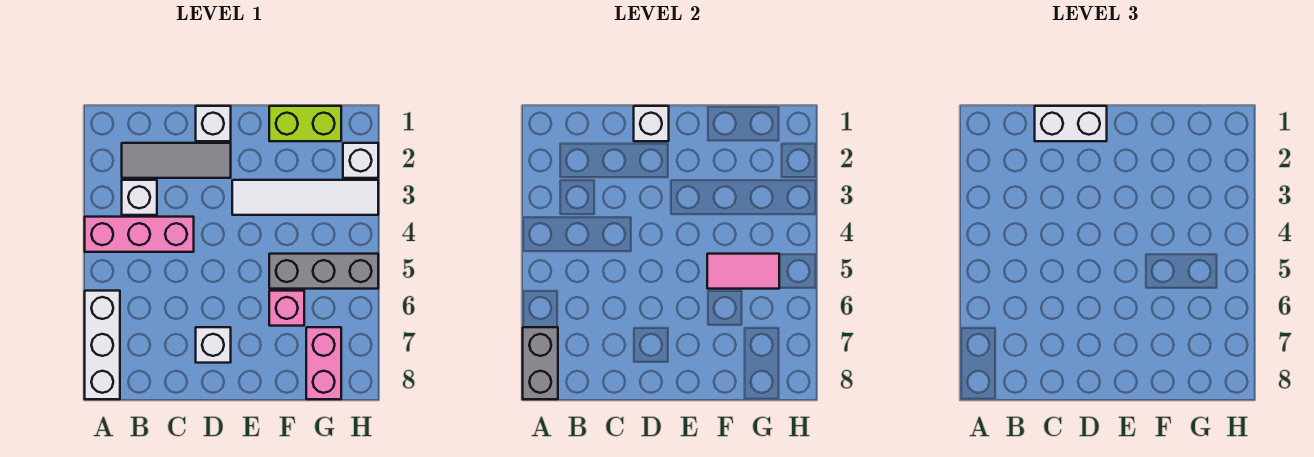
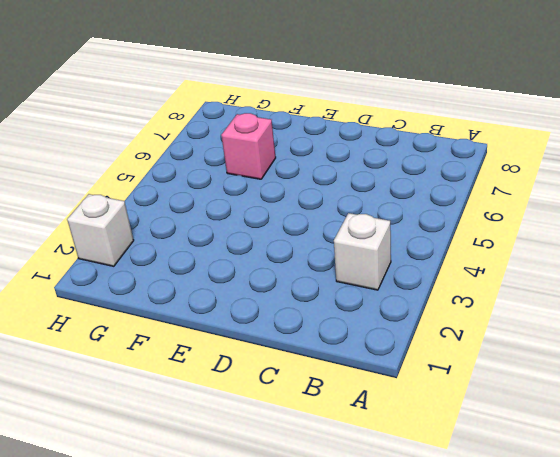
none -> pink 1x3 brick [85,217,194,252]
none -> white 1x3 brick [85,291,120,399]
none -> grey 1x3 tile [122,143,231,178]

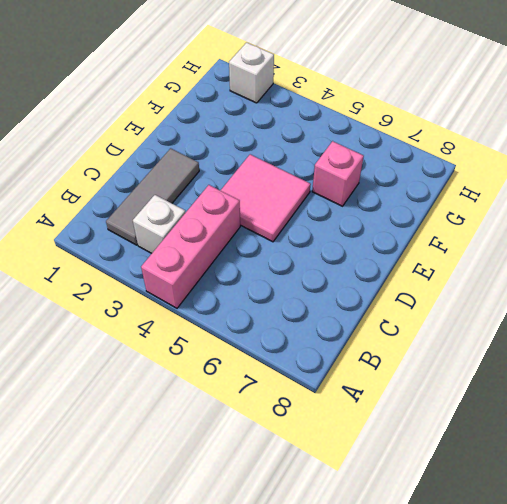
pink 2x2 tile [220,154,311,242] -> none
none -> white 1x3 brick [85,291,120,399]
none -> white 1x1 brick [196,106,231,141]
none -> white 1x1 brick [196,327,231,363]

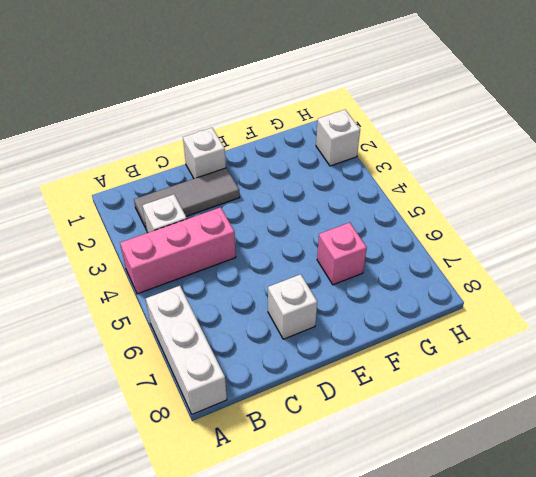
none -> white 1x4 tile [232,180,378,215]
none -> lime 1x2 brick [269,106,341,141]
none -> grey 1x3 brick [269,254,378,289]

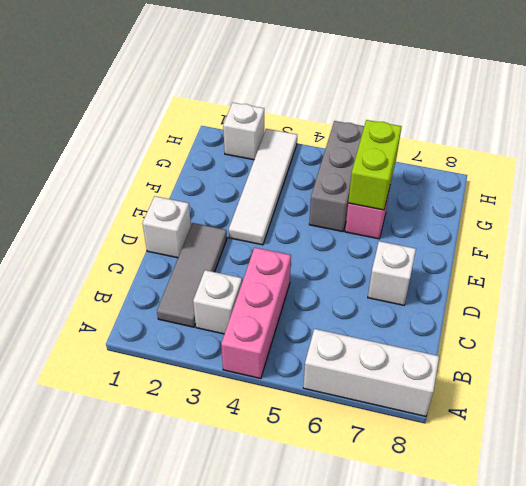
lime 1x2 brick [348,120,402,210] -> lime 1x2 brick moved to [269,106,341,141]
none -> pink 1x2 brick [306,327,341,399]
none -> grey 1x2 brick [523,327,558,399]
none -> white 1x1 brick [634,106,669,141]

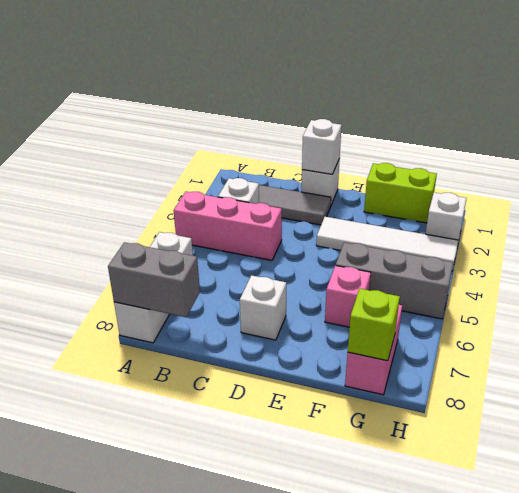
grey 1x2 brick [108,242,200,317] -> grey 1x2 brick turned to [523,327,558,399]
lime 1x1 brick [348,289,400,361] -> none
none -> pink 1x2 tile [707,254,779,289]
none -> white 1x2 brick [1035,106,1107,141]

